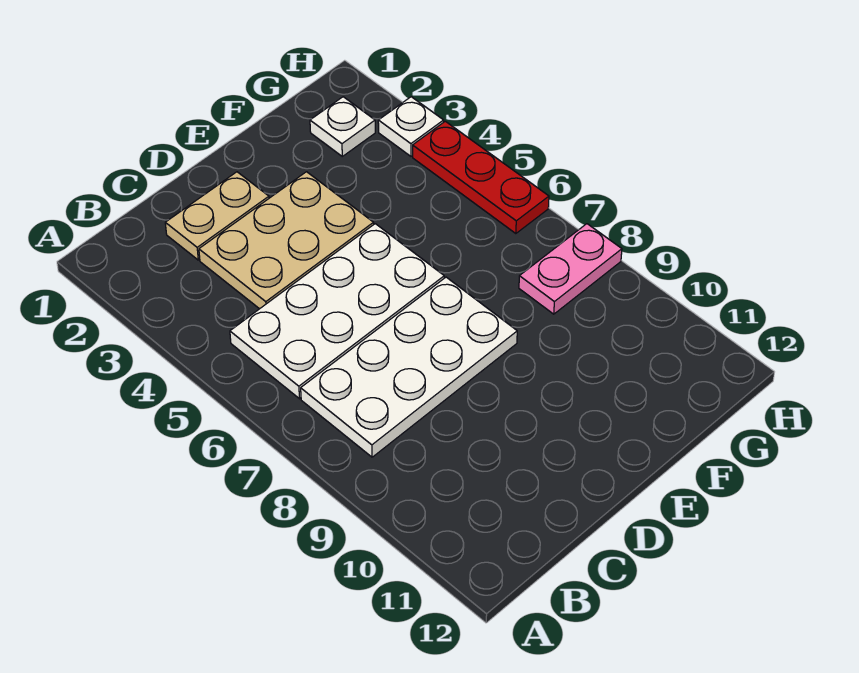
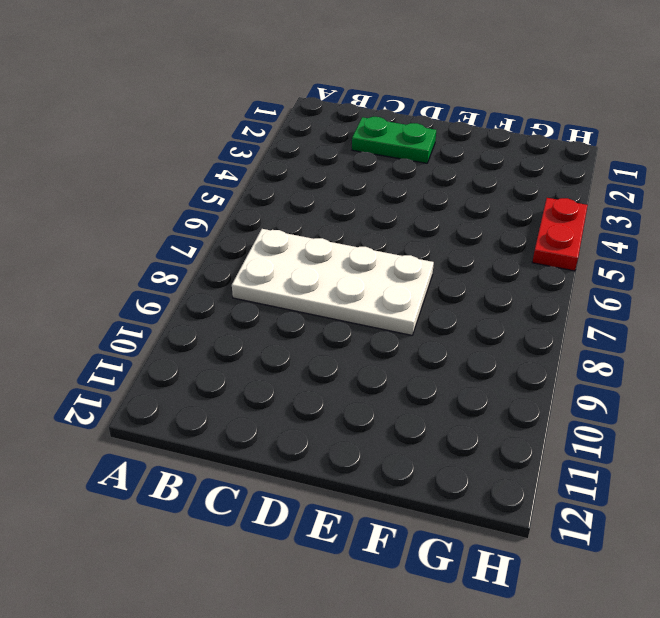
green 1x2 plate [352,116,436,163] -> tan 1x2 plate [165,172,269,260]
red 1x2 plate [532,198,588,271] -> red 1x3 plate [413,121,549,234]
none -> white 2x4 plate [230,224,444,399]
none -> tan 2x3 plate [199,172,374,309]

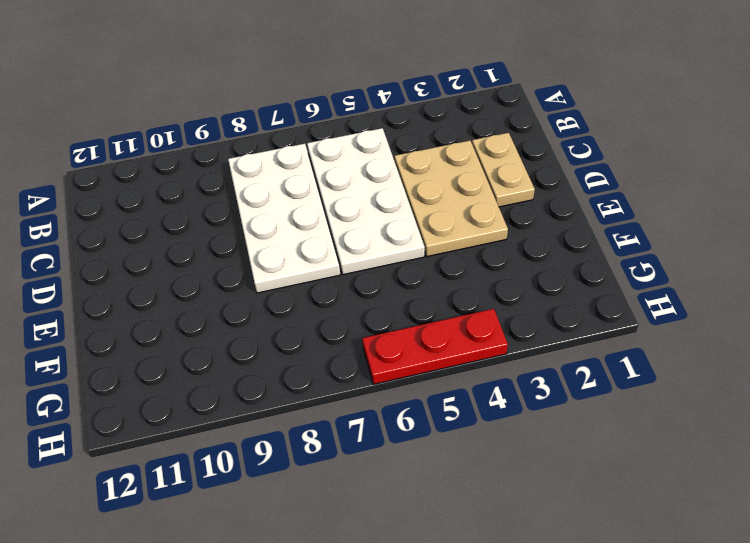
none -> white 1x1 plate [310,97,375,156]
none -> pink 1x2 plate [519,224,622,314]

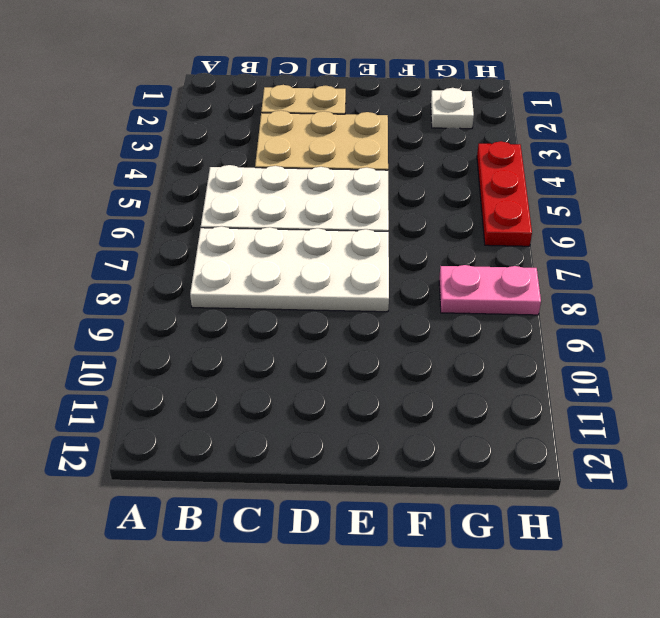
none -> white 1x1 plate [378,97,444,156]

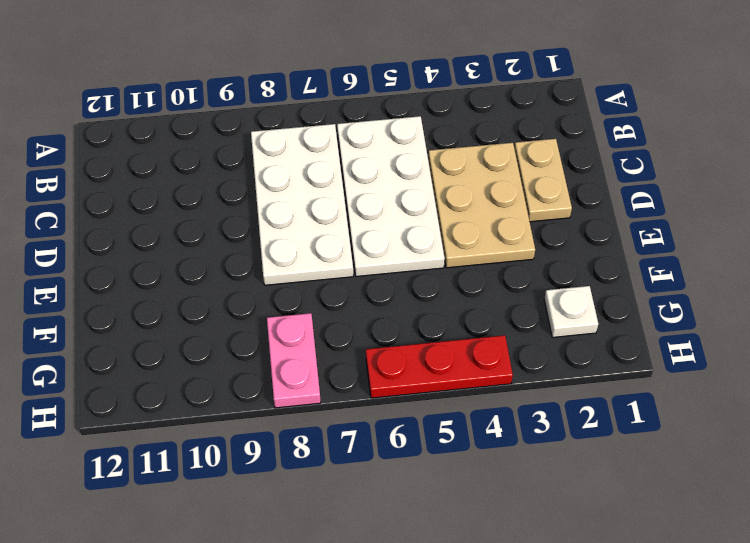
none -> white 1x1 plate [378,97,444,156]

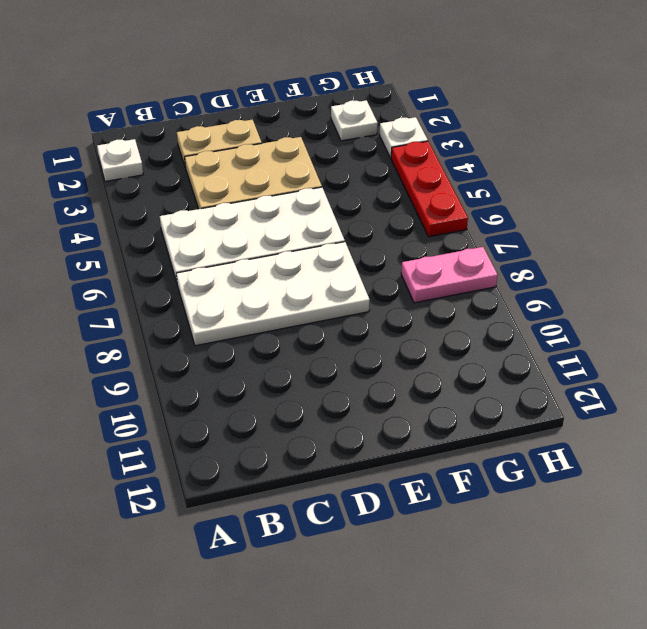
white 1x1 plate [97,139,143,181] -> none

